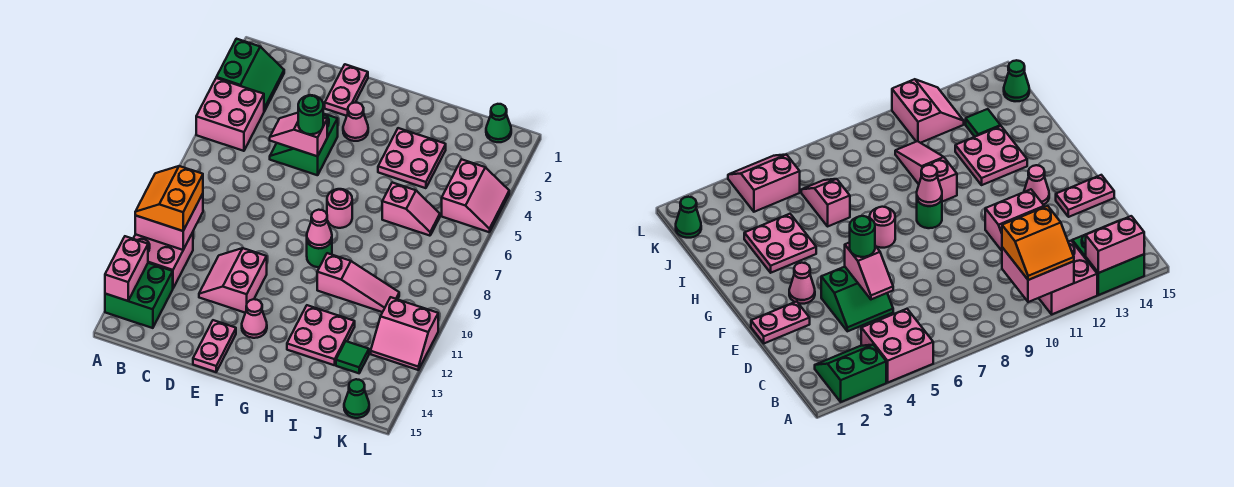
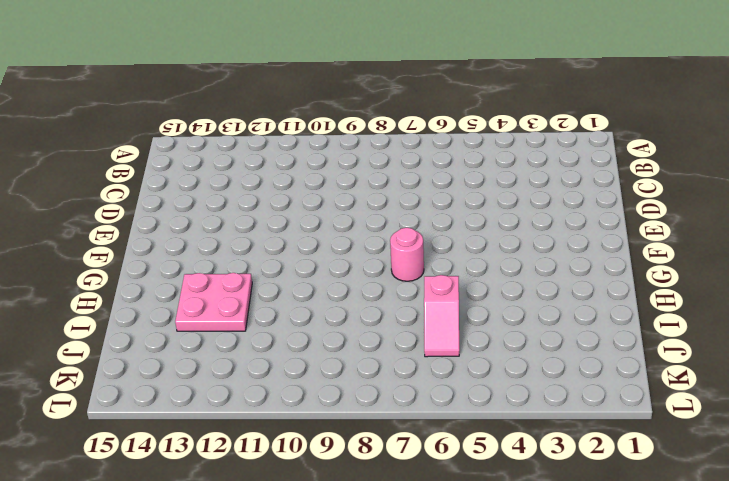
none -> green 2x2 slope [216,39,284,111]
none -> pink 2x2 brick [196,78,264,151]
none -> pink 2x2 brick [133,232,193,288]

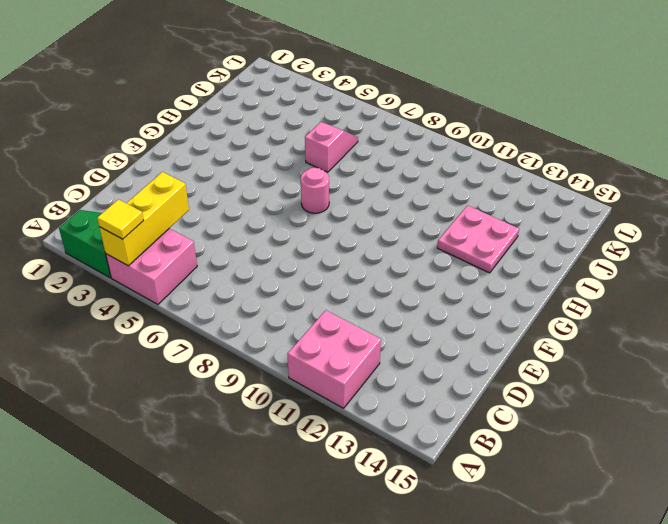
yellow 1x3 brick [99,172,189,266] -> none
yellow 1x1 tile [97,199,144,239] -> none
none -> green 2x2 brick [105,263,173,328]
none -> green 2x2 slope [270,114,338,175]
none -> pink 2x2 slope [199,248,267,313]

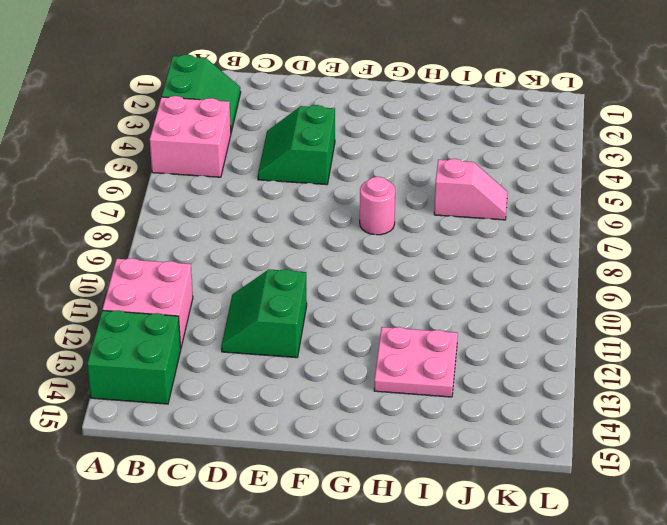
green 2x2 slope [221,269,307,358] -> pink 2x2 slope [199,248,267,313]
none -> pink 1x2 plate [325,64,368,116]
none -> pink 1x2 plate [193,320,236,372]
none -> pink 1x1 cone [343,103,368,141]

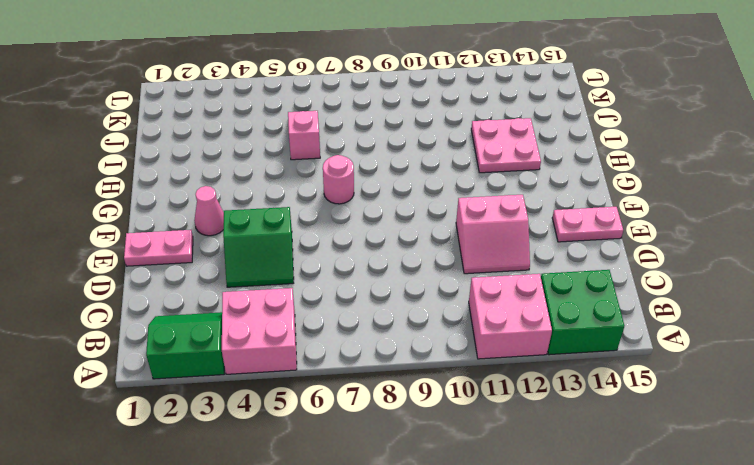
none -> pink 1x1 cone [242,299,267,338]
none -> green 1x1 round brick [307,241,332,267]
none -> pink 2x2 plate [378,128,446,188]

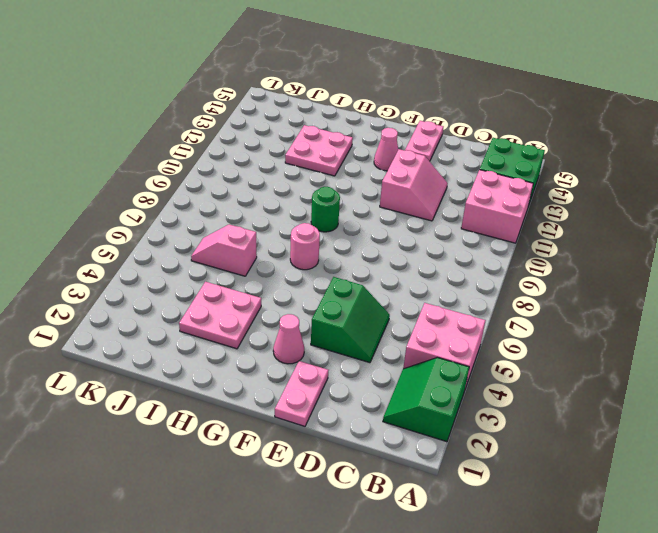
none -> pink 1x3 slope [317,253,399,312]
none -> green 1x1 tile [336,341,369,373]
none -> green 1x1 cone [486,104,511,142]

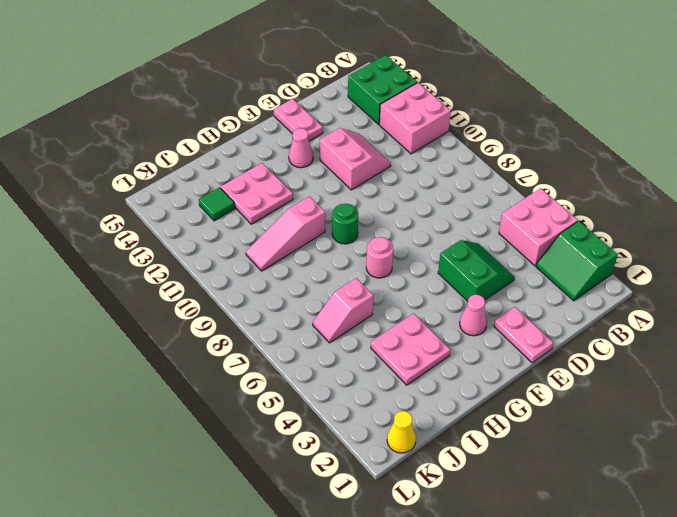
yellow 1x1 cone [387,411,416,453] -> green 1x1 cone [486,104,511,142]
none -> pink 2x2 slope [442,159,509,232]
none -> pink 2x2 slope [371,297,438,370]
none -> green 1x1 cone [344,379,369,418]

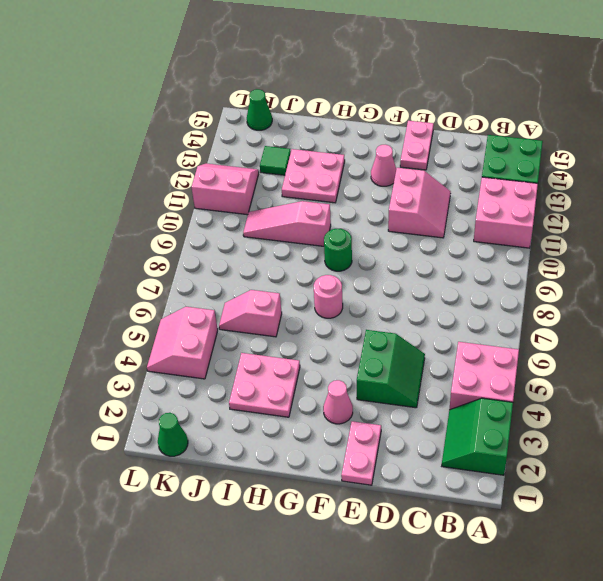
none -> pink 2x2 brick [135,194,203,250]
none -> pink 1x2 brick [105,236,148,301]
none -> pink 1x2 slope [270,113,327,156]

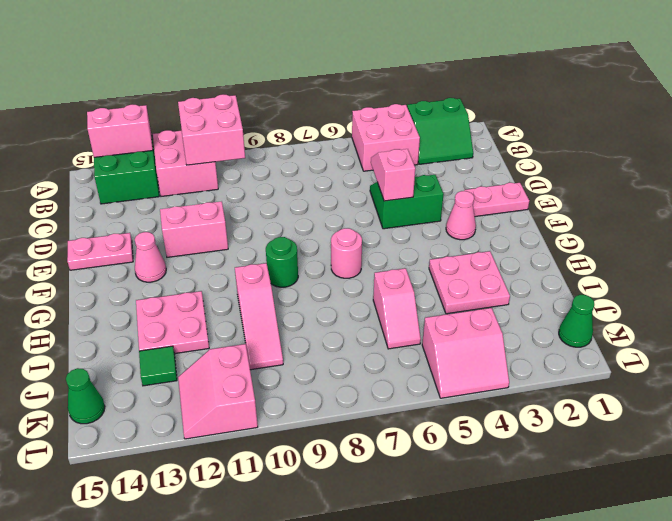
none -> pink 1x1 cone [307,210,332,248]
none -> orange 2x2 slope [135,166,203,231]
none -> green 1x1 round brick [298,95,323,134]

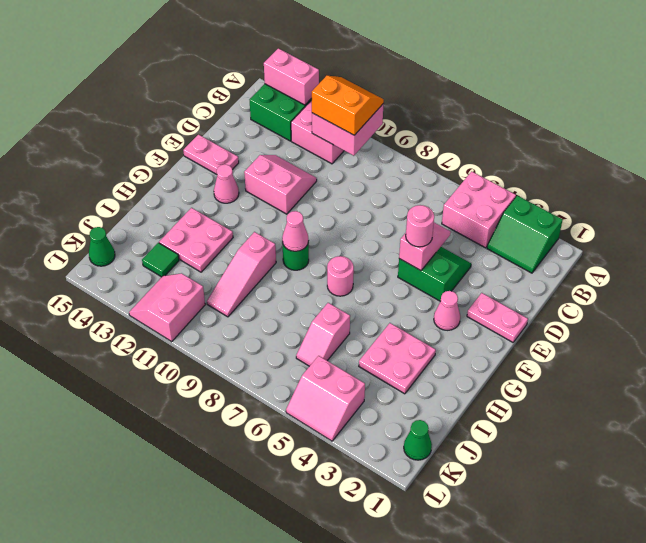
pink 1x1 round brick [406,205,434,247] -> green 1x1 round brick [298,95,323,134]

